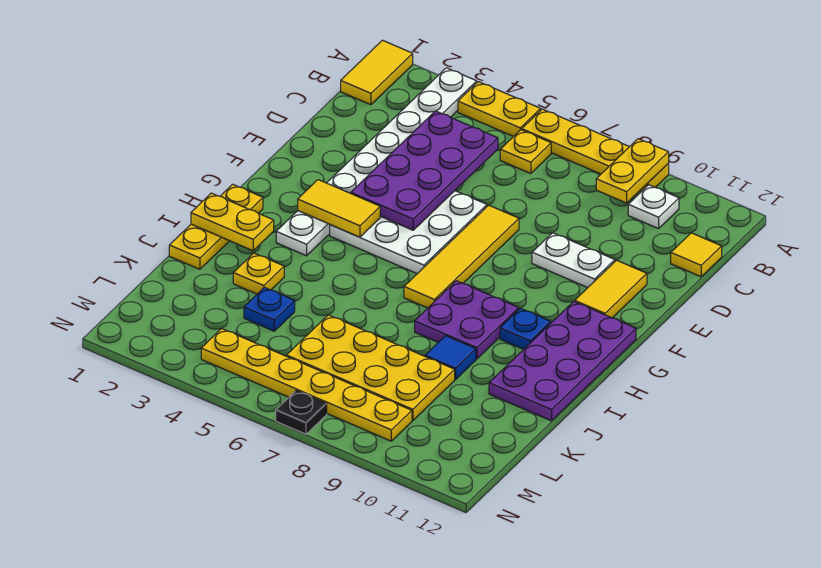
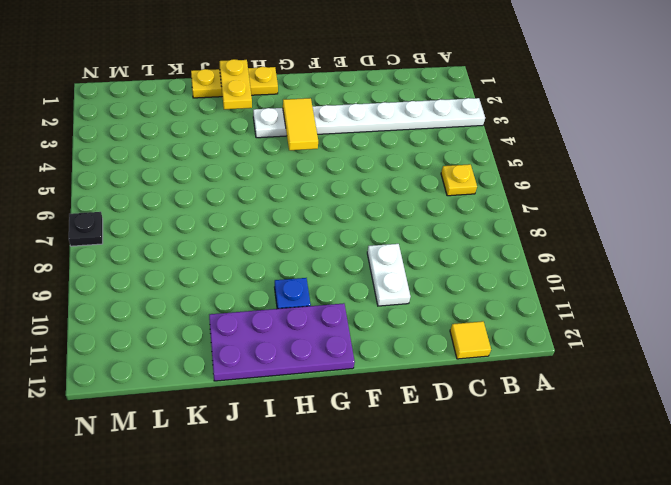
none -> yellow 1x2 tile [341,40,413,105]
none -> yellow 1x2 plate [458,82,541,136]
none -> yellow 1x4 plate [522,109,669,192]

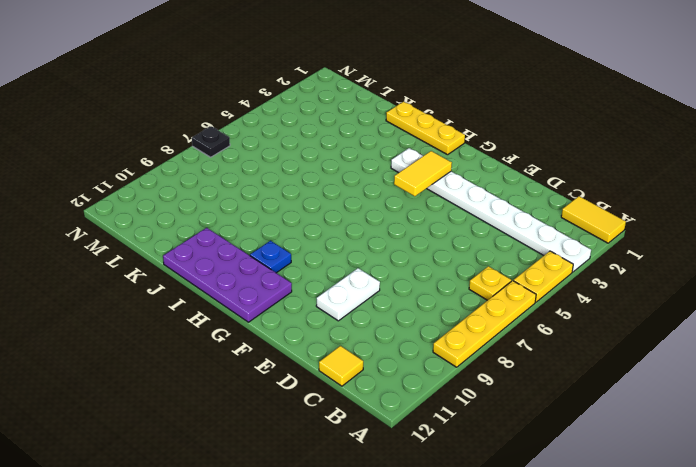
none -> white 1x1 plate [628,185,679,229]
none -> white 3x3 plate [330,191,487,274]
none -> yellow 1x4 tile [404,205,519,308]

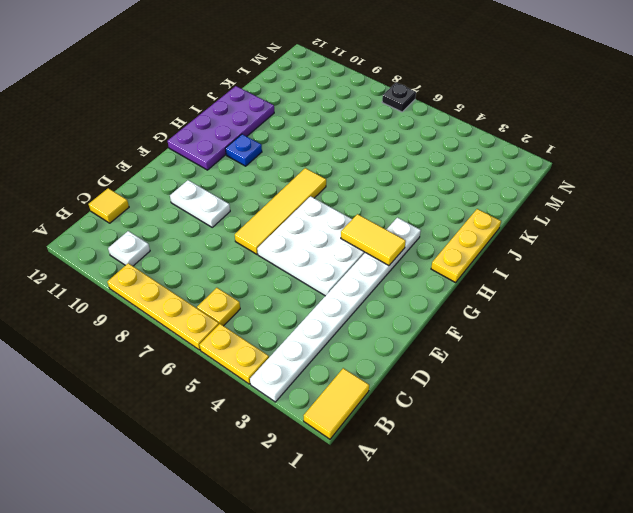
none -> yellow 1x2 tile [575,260,647,318]
none -> purple 2x2 plate [415,281,519,359]
none -> yellow 1x1 plate [233,253,284,294]

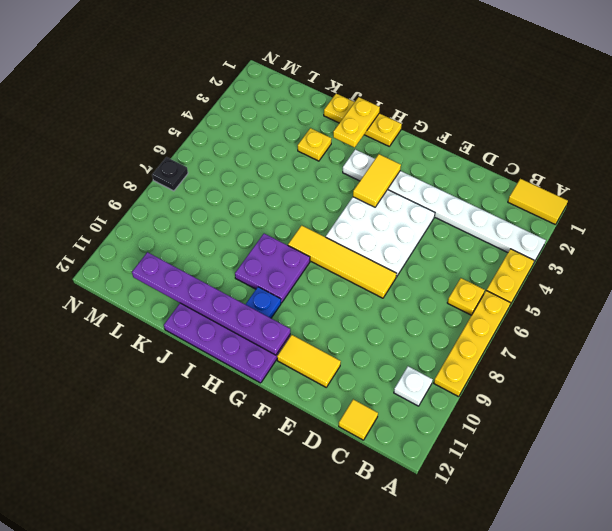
purple 1x6 plate [132,252,290,355] -> none
none -> white 1x2 plate [532,233,615,288]
none -> blue 1x1 tile [425,336,476,379]
none -> blue 1x1 plate [244,287,295,331]

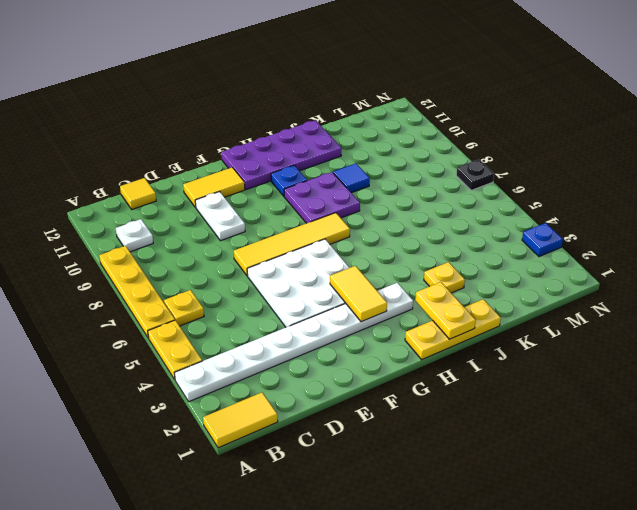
blue 1x1 plate [522,223,563,257] -> blue 1x1 plate moved to [244,287,295,331]
none -> yellow 2x4 plate [287,315,455,421]
none -> yellow 1x6 plate [201,329,412,441]
none -> yellow 1x2 plate [596,139,669,203]

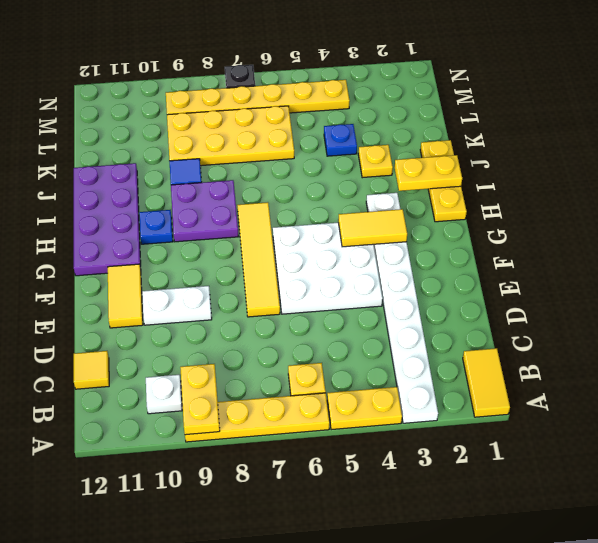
none -> purple 2x4 plate [351,111,498,230]

